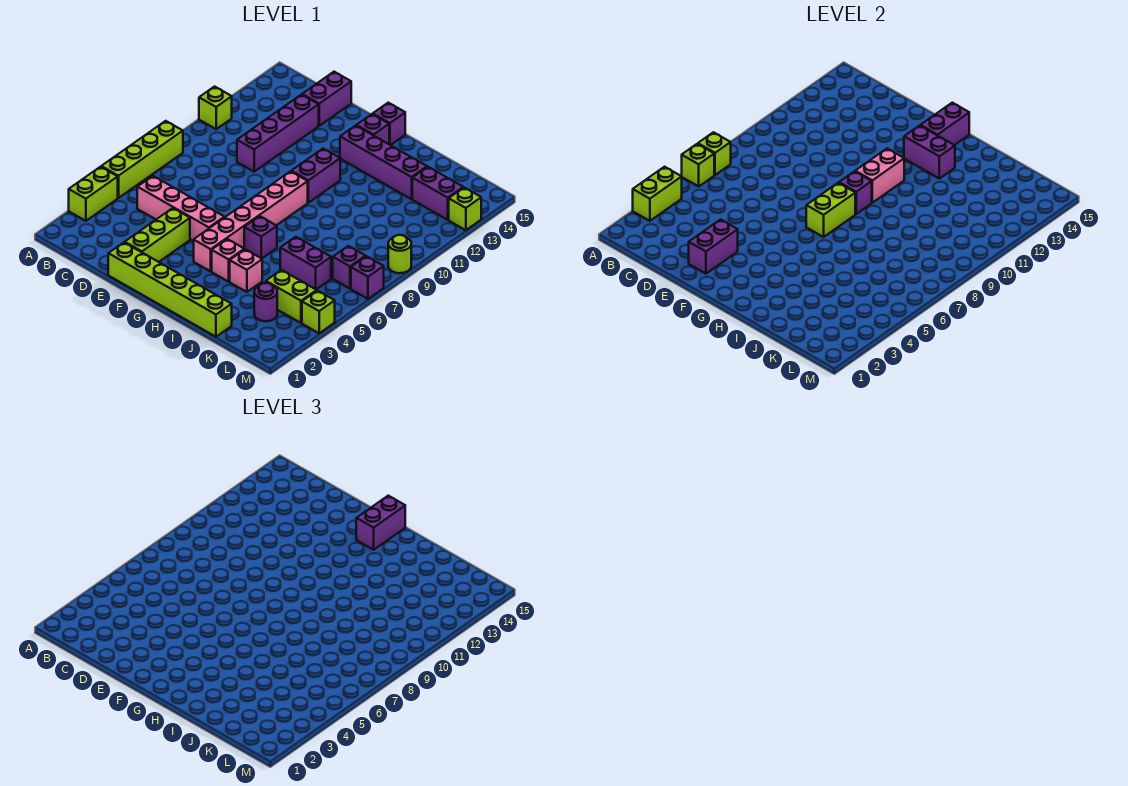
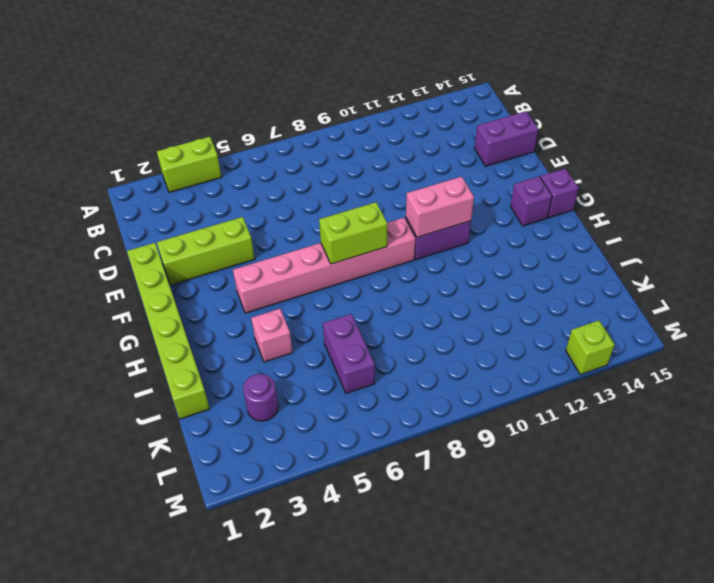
none -> lime 1x4 brick [101,121,183,198]
none -> lime 1x1 brick [199,87,232,129]
none -> pink 1x4 brick [137,176,224,241]
none -> purple 1x4 brick [237,95,319,172]

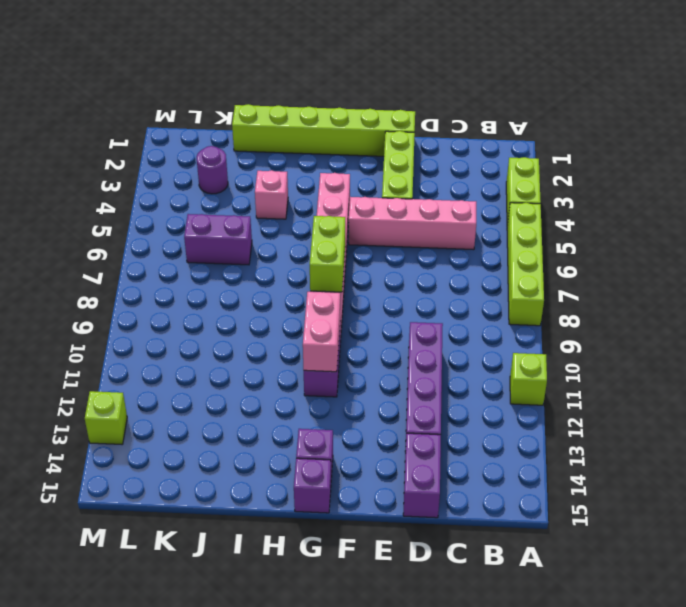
none -> purple 1x4 brick [340,125,427,199]
none -> pink 1x1 brick [212,239,244,282]
none -> purple 1x1 brick [244,216,277,258]
none -> lime 1x2 brick [266,270,317,323]

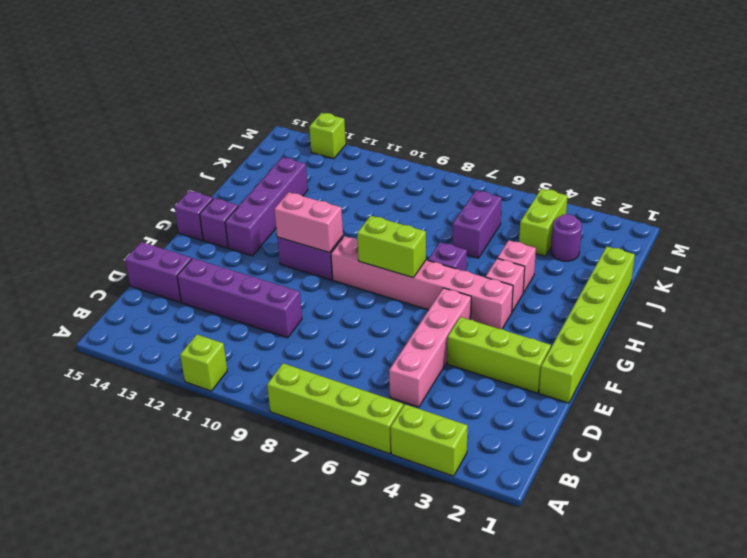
none -> purple 1x2 brick [412,167,463,220]
none -> purple 1x1 brick [333,246,366,289]
none -> lime 1x1 brick [302,291,335,333]
none -> purple 1x1 brick [351,256,384,299]

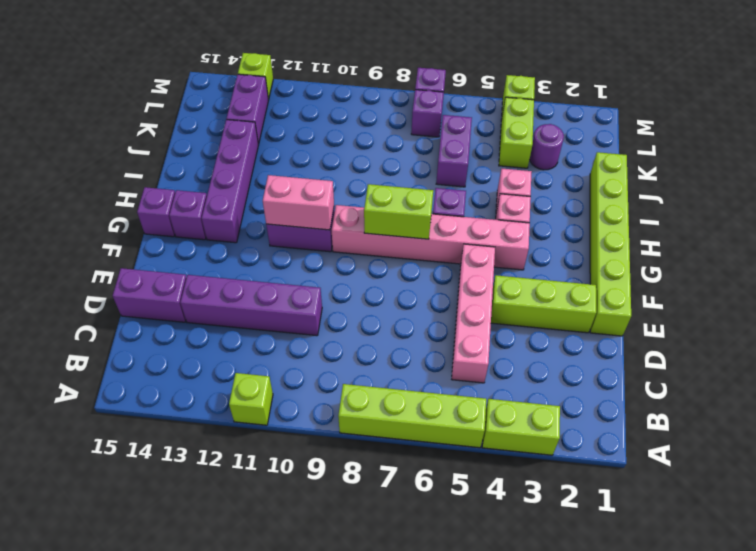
none -> lime 1x1 round brick [388,235,411,273]
none -> lime 1x2 brick [633,167,682,221]
none -> lime 1x1 brick [682,144,714,186]
none -> lime 1x1 brick [698,132,731,175]

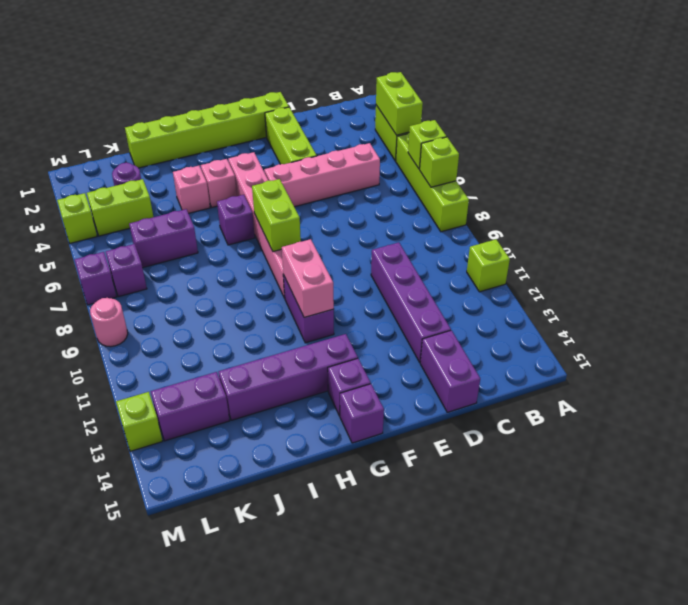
pink 1x1 round brick [90,298,128,347] -> lime 1x1 round brick [388,235,411,273]
none -> purple 1x2 brick [689,219,738,274]
none -> purple 1x1 brick [839,171,872,214]
none -> purple 1x2 brick [904,125,955,179]
none -> purple 1x2 brick [920,103,969,145]

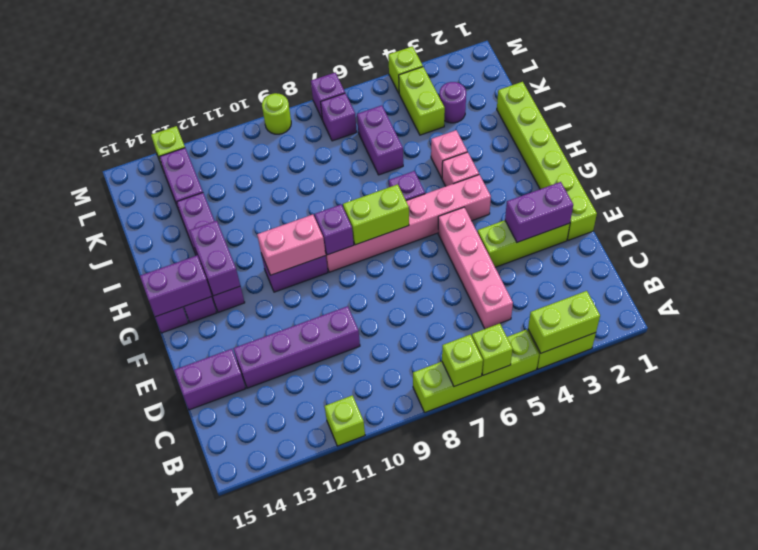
none -> purple 1x2 brick [356,496,405,550]

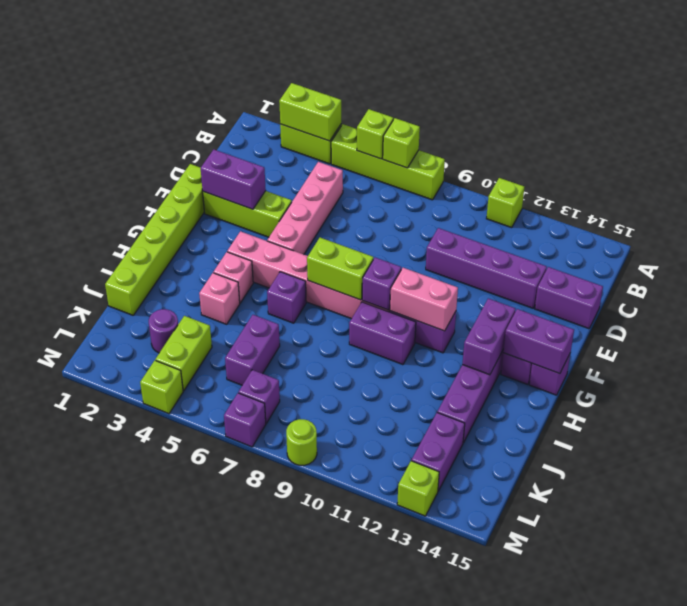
purple 1x2 brick [349,302,416,365] -> purple 1x2 brick moved to [356,496,405,550]

